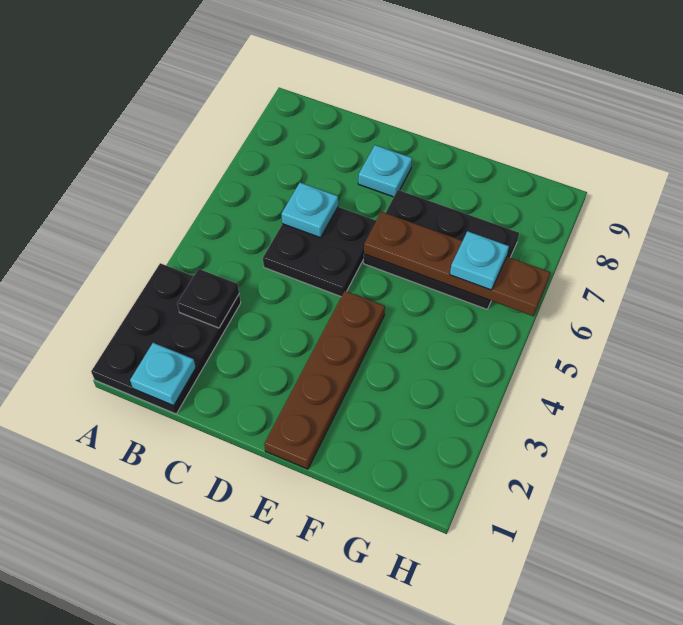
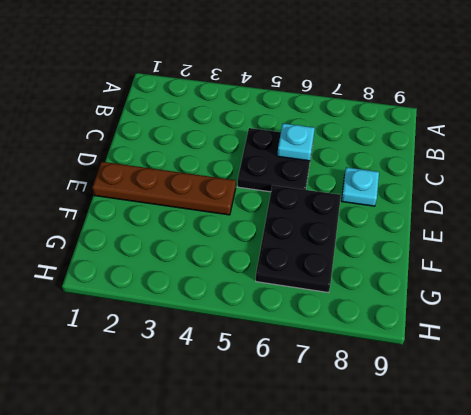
none -> black 2x3 plate [91,263,241,414]
none -> cyan 1x1 plate [130,343,196,406]

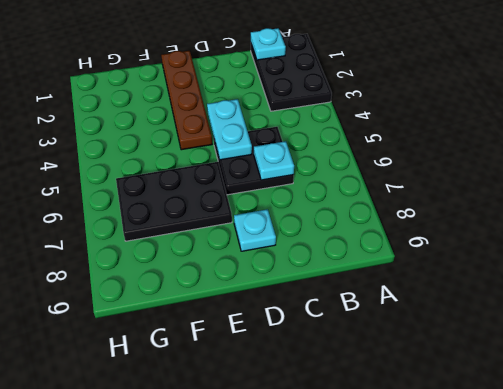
cyan 1x2 plate [207,99,252,160] -> none
none -> black 1x1 plate [177,269,239,328]
none -> brown 1x4 plate [364,212,551,316]

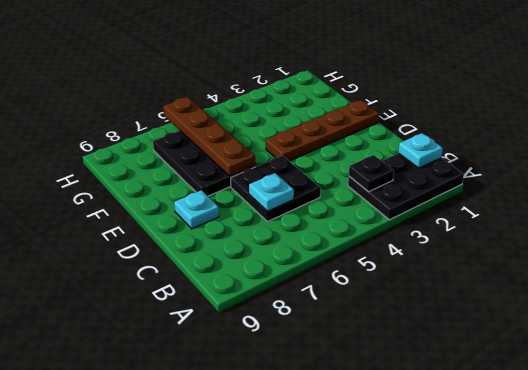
none -> cyan 1x1 plate [450,231,509,290]

